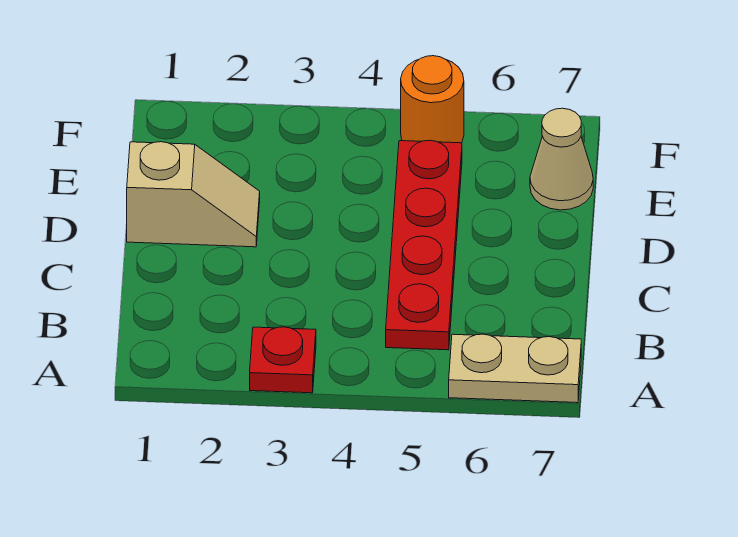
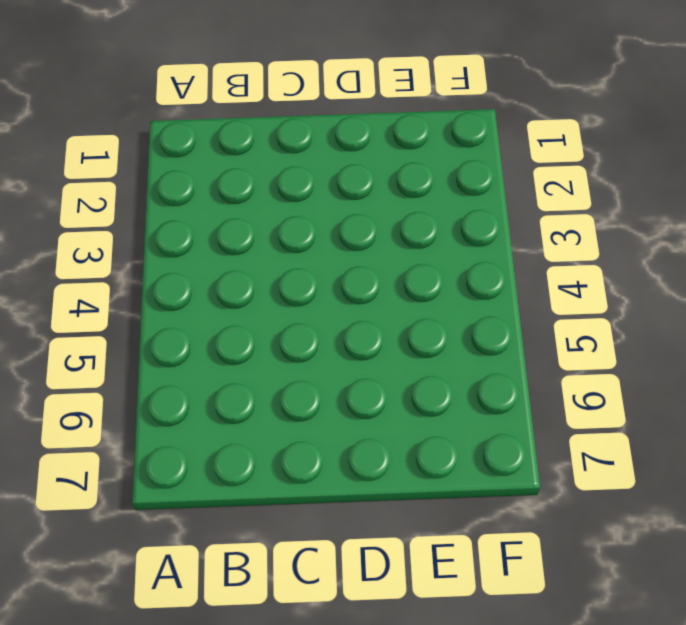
none -> red 1x1 plate [250,327,316,393]
none -> tan 1x2 plate [449,334,581,403]

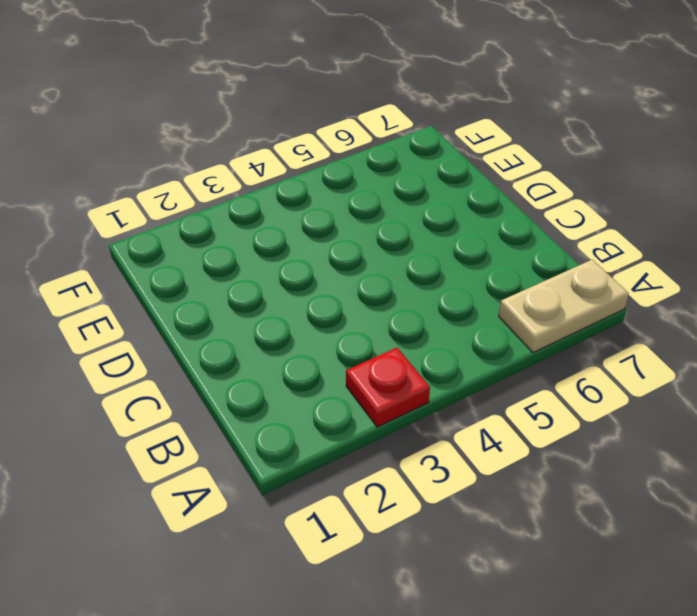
none -> red 1x4 plate [386,140,462,350]
none -> tan 1x2 slope [127,142,260,247]

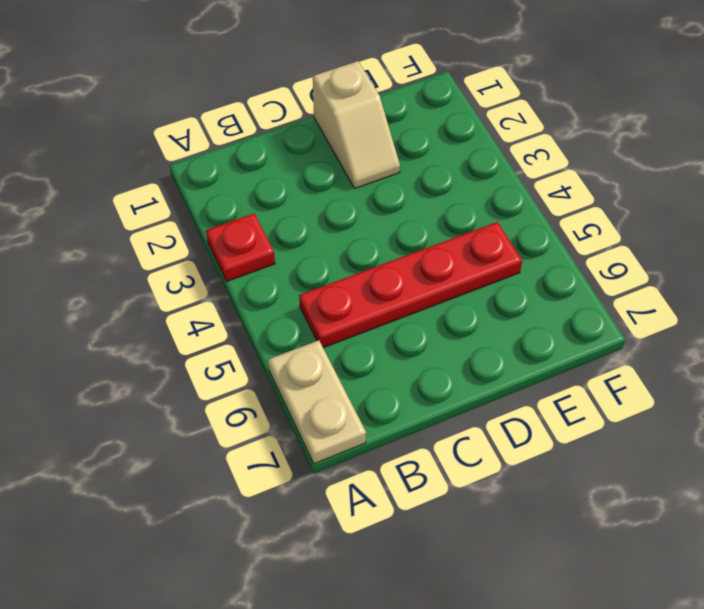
none -> tan 1x1 cone [530,108,593,210]
none -> orange 1x1 round brick [401,56,464,143]

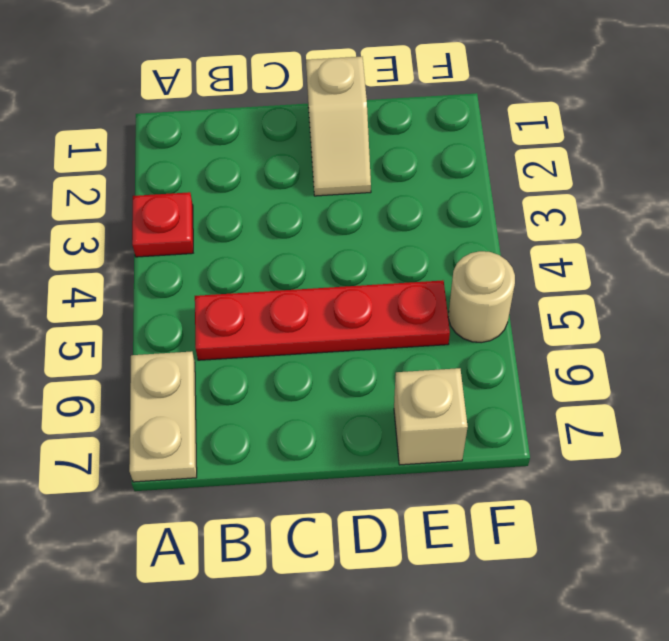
tan 1x1 brick [394,368,468,465] -> tan 1x1 cone [530,108,593,210]
tan 1x1 round brick [448,251,515,343] -> orange 1x1 round brick [401,56,464,143]

